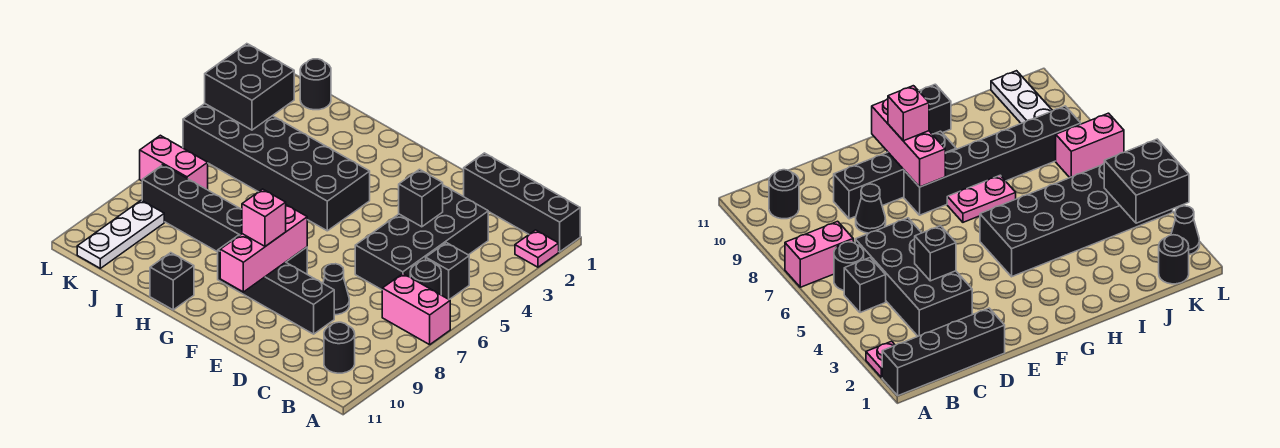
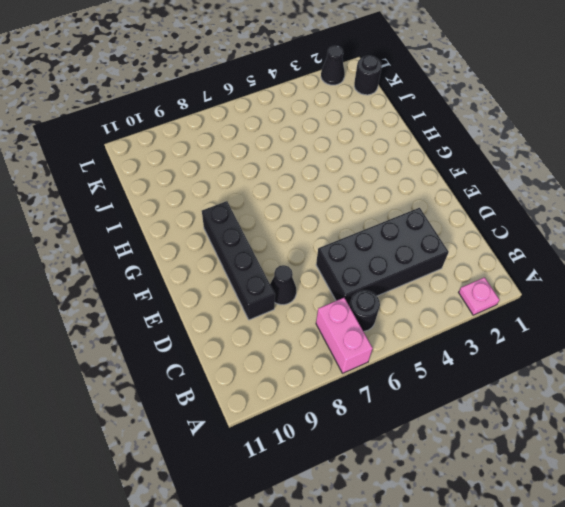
none -> black 1x4 brick [464,153,580,252]
none -> black 1x1 brick [426,243,469,300]
none -> black 1x1 round brick [324,322,355,373]

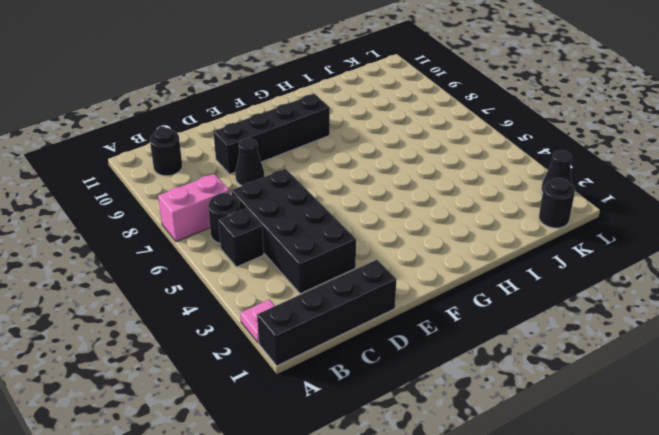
none -> black 1x6 brick [142,165,307,274]
none -> black 2x6 brick [183,104,370,231]
none -> pink 1x2 plate [947,176,1016,222]

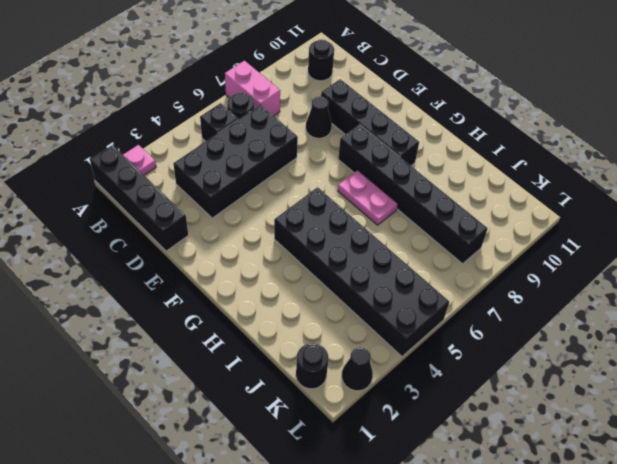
none -> black 1x1 brick [150,253,194,310]
none -> pink 1x2 brick [140,135,208,190]
none -> white 1x3 plate [77,200,164,268]

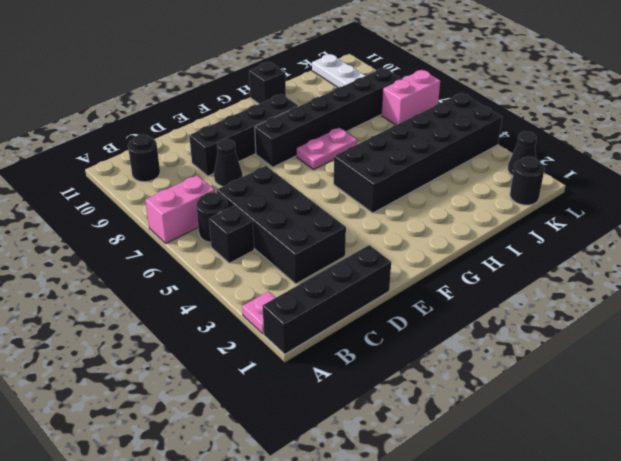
none -> black 1x1 brick [399,169,443,227]
none -> pink 1x3 brick [220,205,307,292]
none -> black 2x2 brick [205,44,294,130]

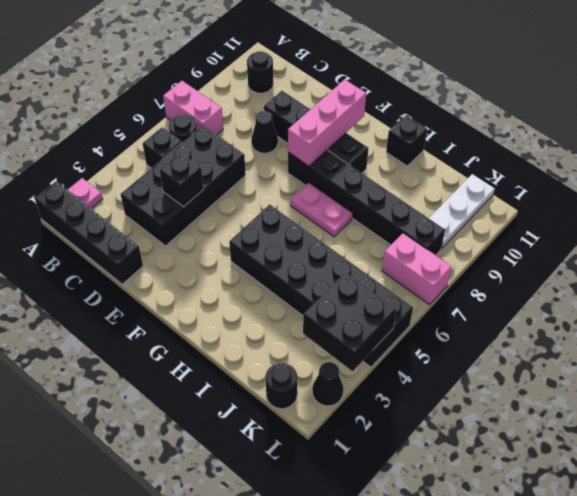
none -> pink 1x1 brick [242,189,286,246]

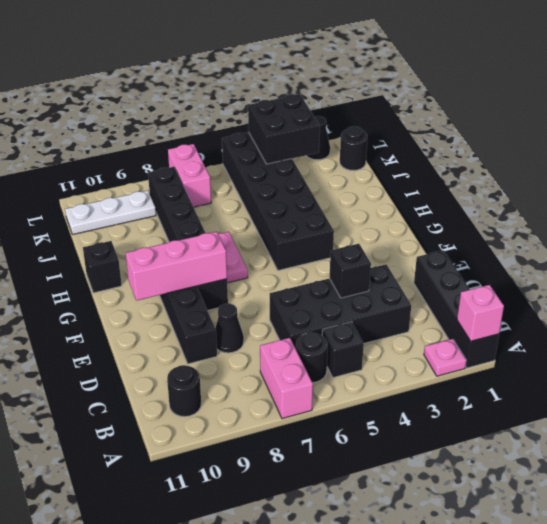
pink 1x1 brick [457,285,504,341] -> pink 1x1 brick moved to [242,189,286,246]

